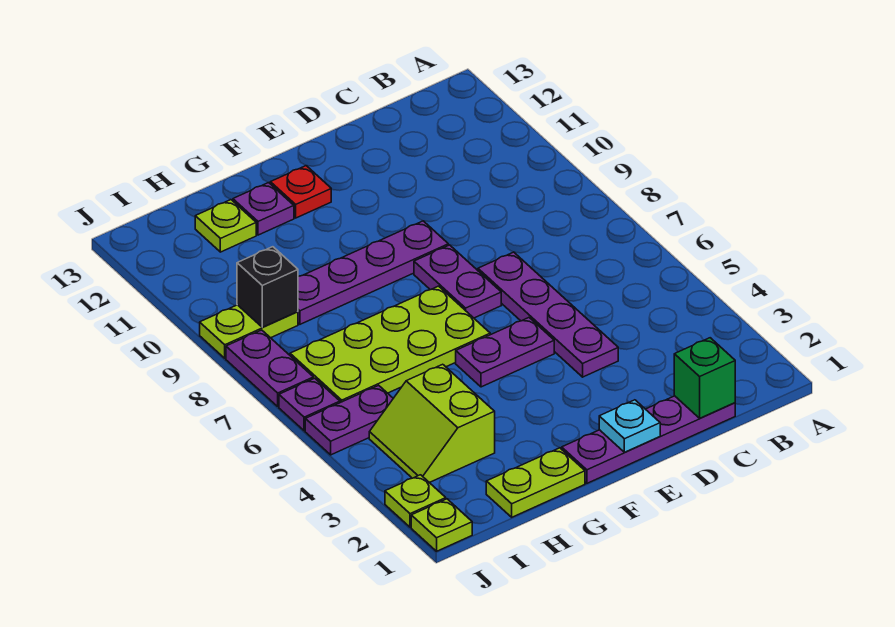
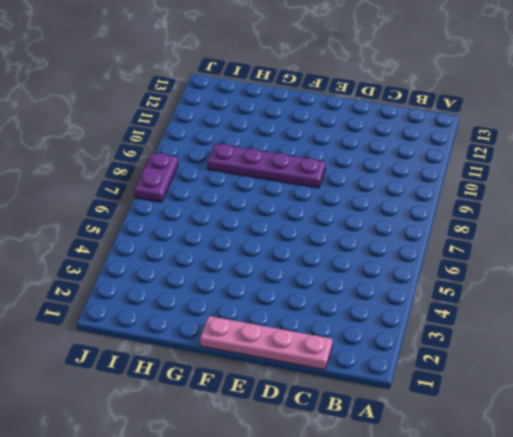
pink 1x4 plate [200,316,332,370] -> purple 1x4 plate [562,396,735,483]
none -> purple 1x4 plate [478,252,618,377]
none -> purple 1x2 plate [456,318,554,387]
none -> purple 1x2 plate [414,245,501,318]

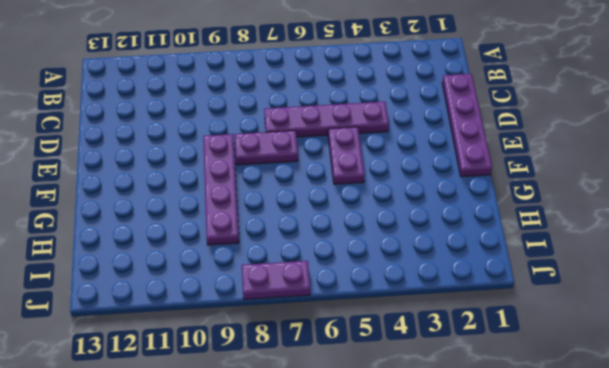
none -> lime 2x4 plate [290,286,490,403]
none -> red 1x1 plate [270,166,331,218]
none -> lime 1x2 plate [486,448,585,517]

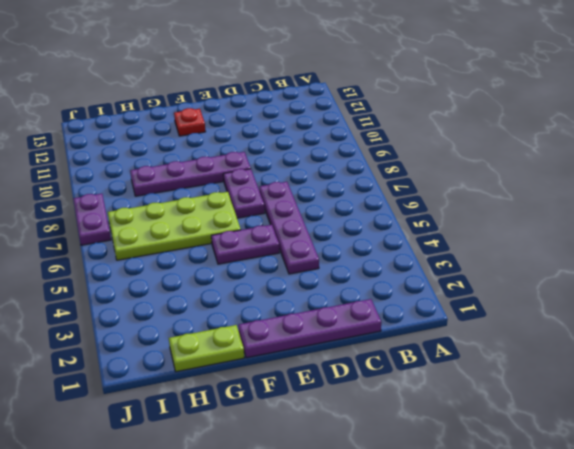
none -> purple 1x1 plate [233,183,294,235]
none -> lime 2x2 slope [369,364,495,483]
none -> lime 1x1 plate [195,200,256,252]

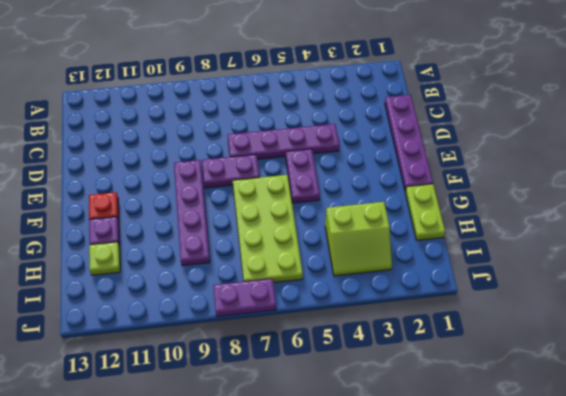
none -> purple 1x2 plate [305,385,393,455]
none -> lime 1x2 plate [200,305,298,358]
none -> lime 1x1 plate [411,499,472,551]

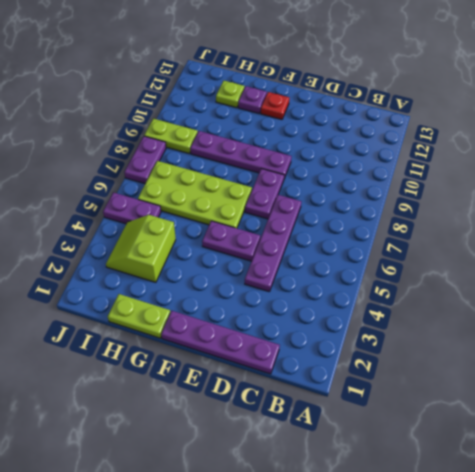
none -> lime 1x1 plate [411,499,472,551]
none -> lime 1x1 plate [385,475,446,527]
none -> purple 1x1 plate [279,378,340,431]

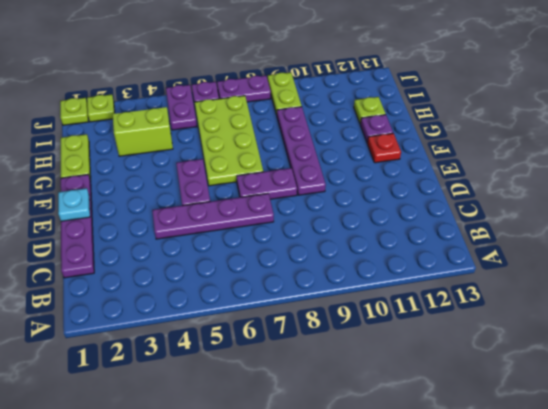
none -> green 1x1 brick [674,338,735,418]
none -> black 1x1 brick [237,247,298,327]

